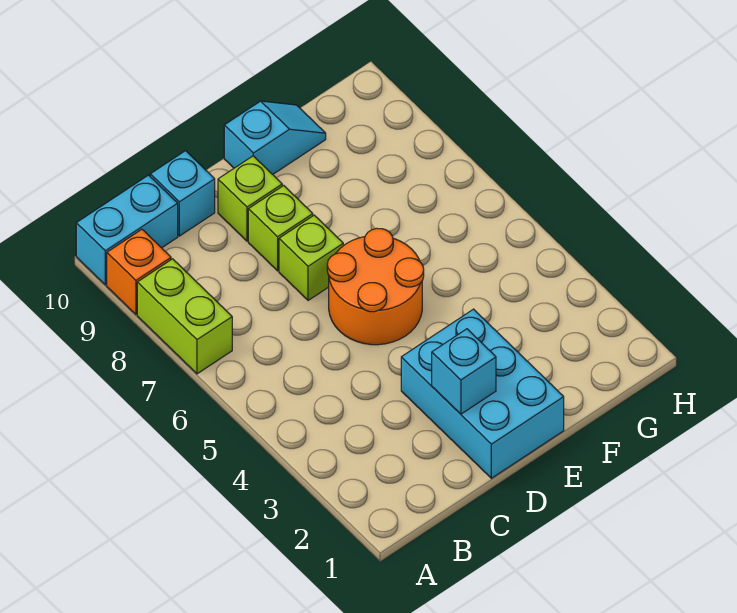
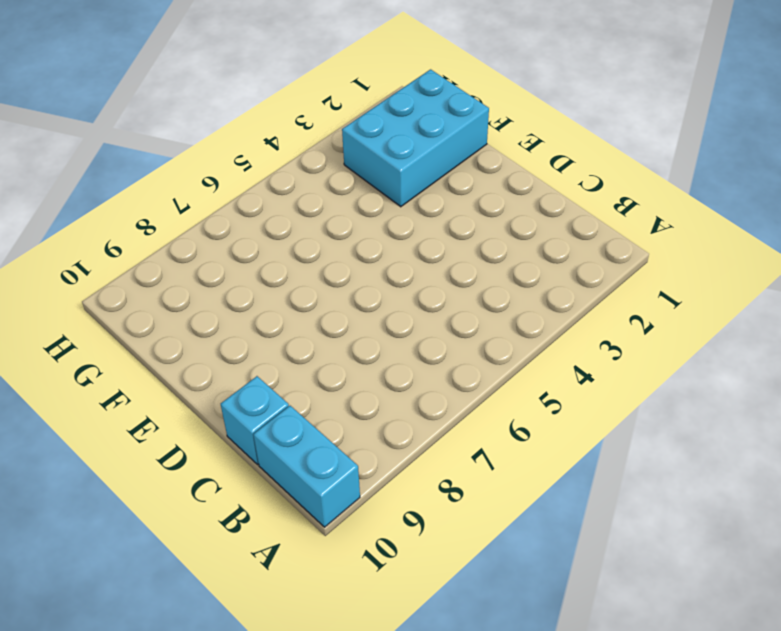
cyan 2x3 brick [342,69,489,207] -> cyan 2x3 brick moved to [401,309,564,478]
none -> lime 1x2 brick [137,259,232,374]
none -> orange 1x1 brick [107,229,171,314]

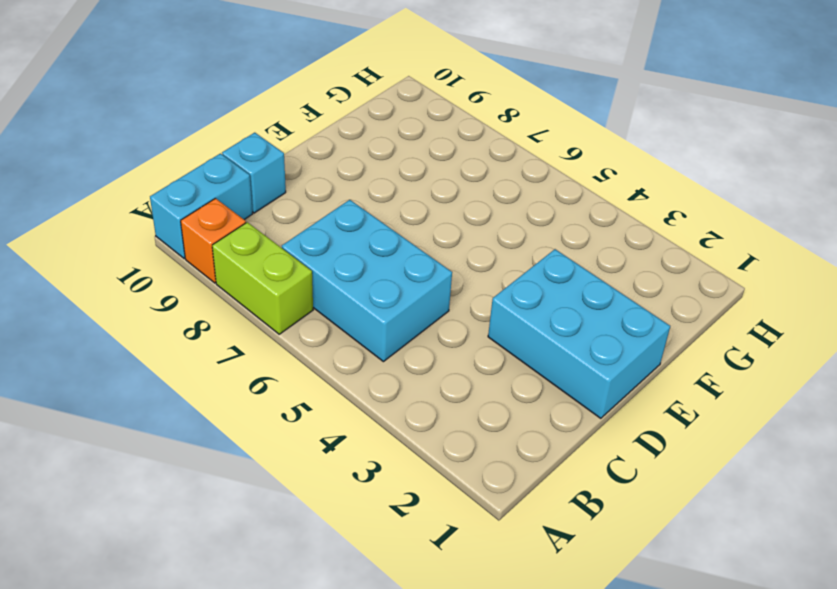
cyan 2x3 brick [282,200,452,362] -> none
none -> orange 2x2 round brick [327,228,424,345]
none -> lime 1x1 brick [279,215,343,300]

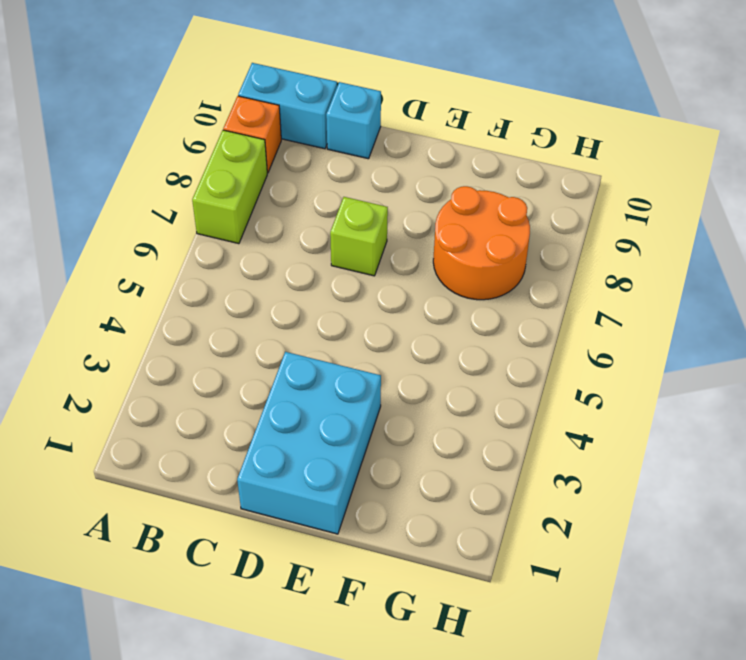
orange 2x2 round brick [433,186,530,300] -> orange 2x2 round brick moved to [327,228,424,345]
none -> lime 1x1 brick [248,186,313,271]
none -> lime 1x1 brick [218,156,282,241]

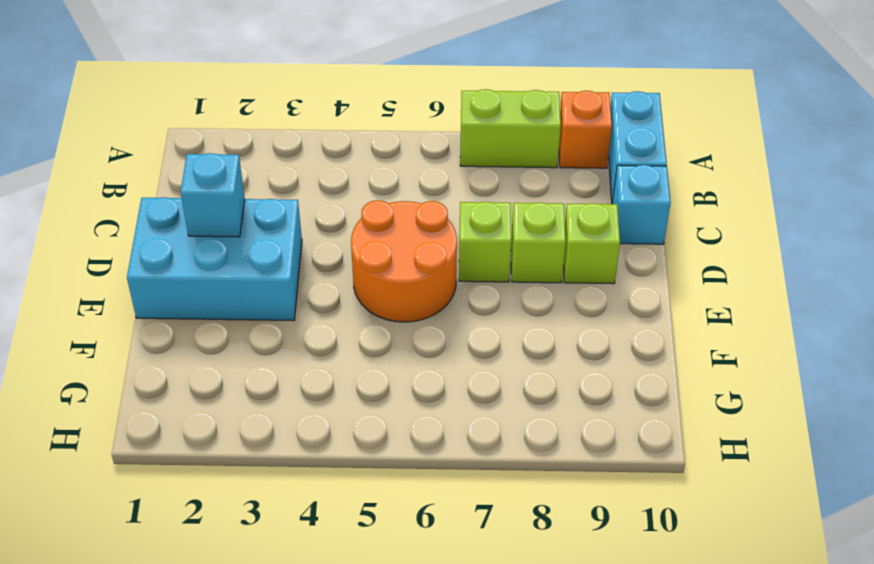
none -> cyan 1x2 slope [224,101,326,174]

